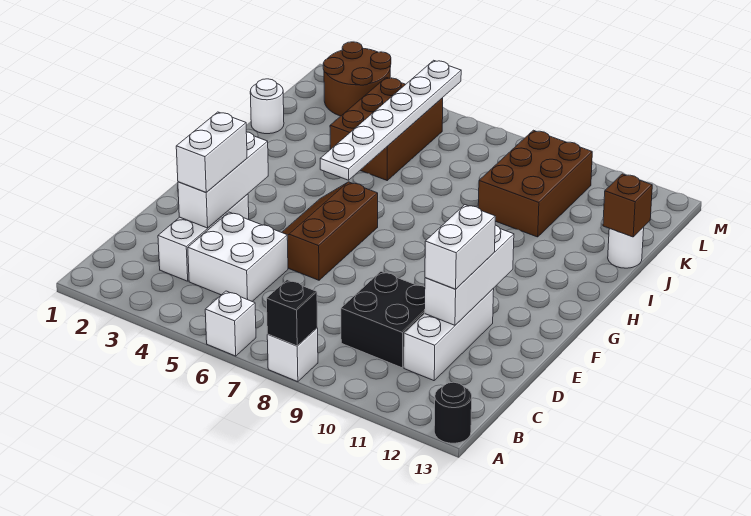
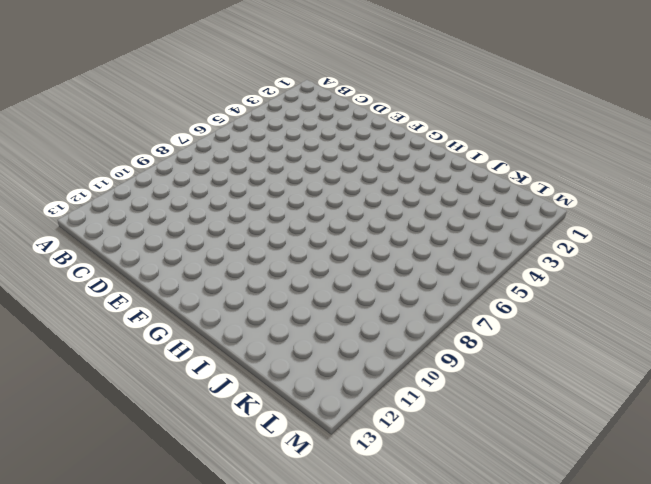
none -> white 1x1 brick [205,291,256,356]
none -> white 1x1 brick [267,328,318,382]
none -> black 1x1 round brick [434,382,472,443]

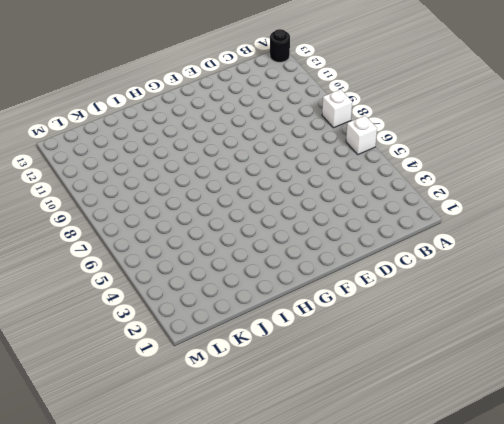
none -> white 1x3 brick [158,194,249,281]
none -> white 2x2 brick [188,212,288,301]
none -> black 2x2 brick [341,271,425,368]

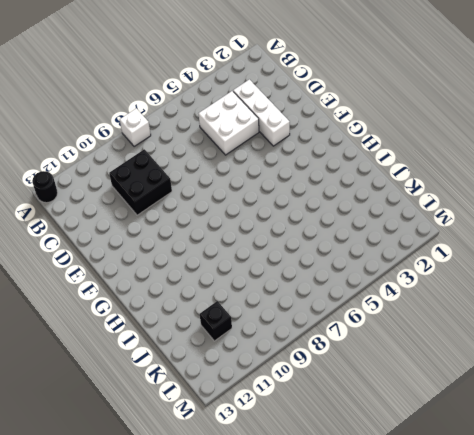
black 1x1 brick [200,301,232,341] -> black 1x1 brick moved to [267,280,317,346]
none -> white 1x1 brick [205,291,256,356]
none -> white 1x3 brick [404,288,494,381]
none -> brown 2x3 slope [282,182,378,280]

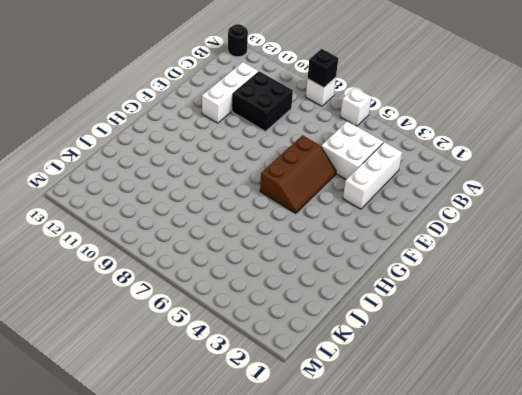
none -> white 1x1 round brick [250,79,284,134]
none -> brown 2x3 brick [330,77,443,180]
none -> brown 2x3 brick [478,130,592,237]

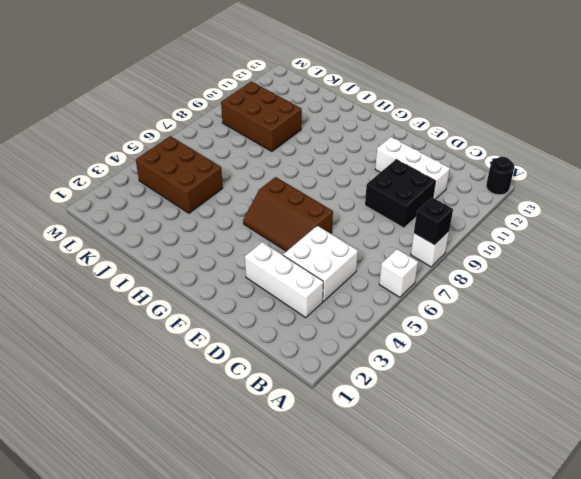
none -> white 1x1 round brick [250,79,284,134]
none -> white 1x1 round brick [608,227,644,268]
none -> brown 2x2 round brick [323,42,391,116]

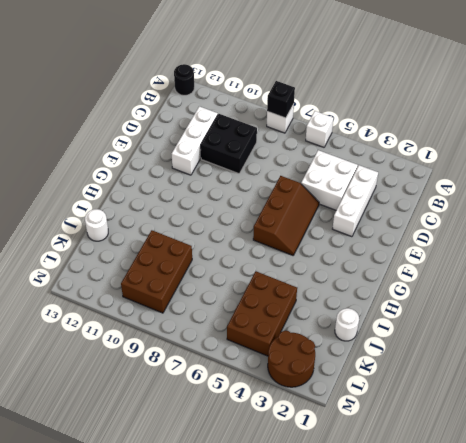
none -> white 1x3 brick [178,132,268,228]
none -> white 1x3 brick [425,225,514,325]
none -> white 1x6 plate [320,60,461,180]

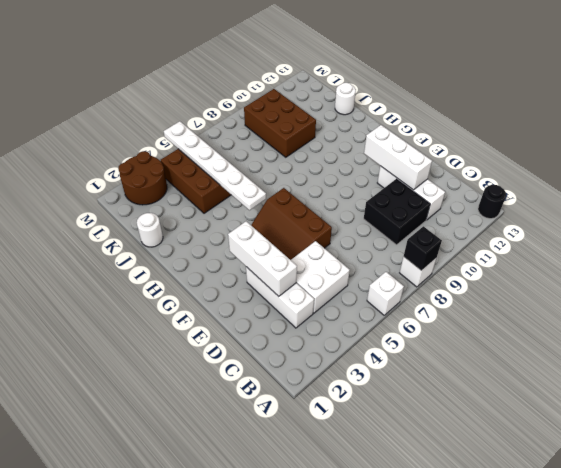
none -> brown 1x1 brick [603,174,652,237]
none -> white 1x2 brick [176,112,247,192]
none -> white 1x2 brick [425,205,495,289]

